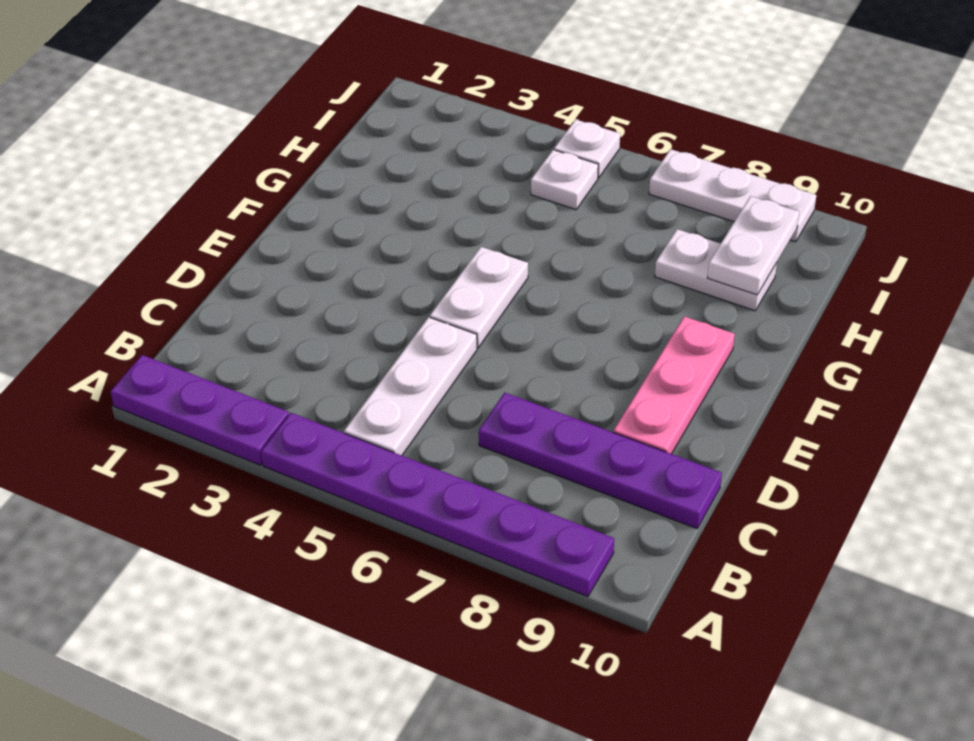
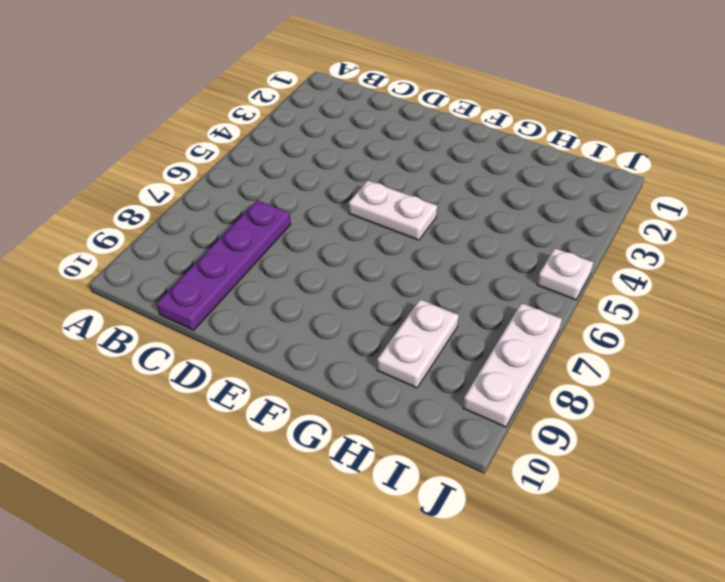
none -> purple 1x3 plate [110,355,289,465]
none -> purple 1x6 plate [261,413,614,596]

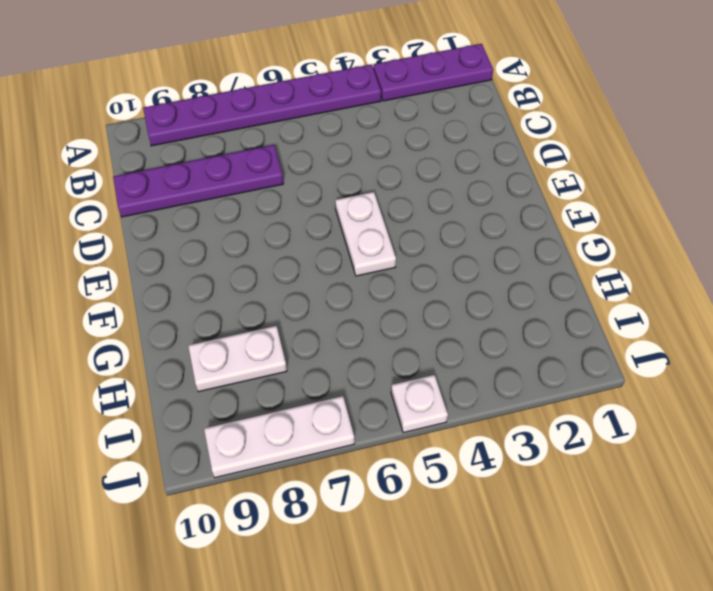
none -> white 1x3 plate [344,317,477,456]
none -> pink 1x3 plate [614,316,735,454]

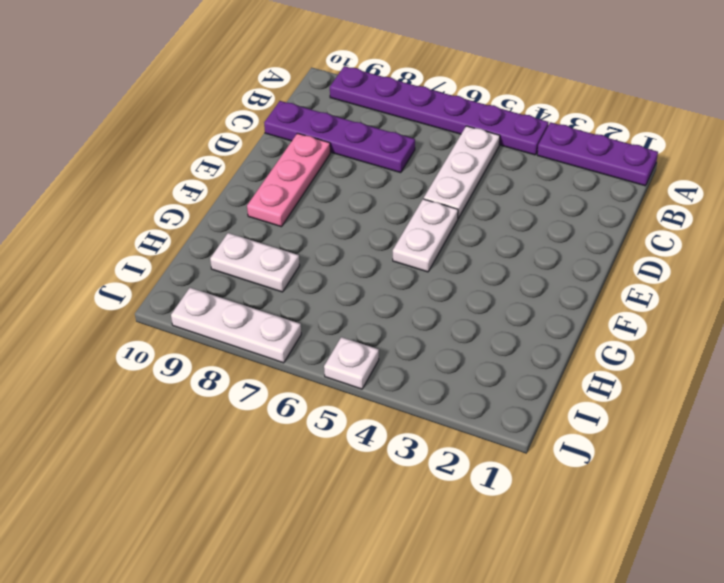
none -> white 1x1 plate [531,150,598,210]
none -> white 1x2 plate [708,196,799,295]

